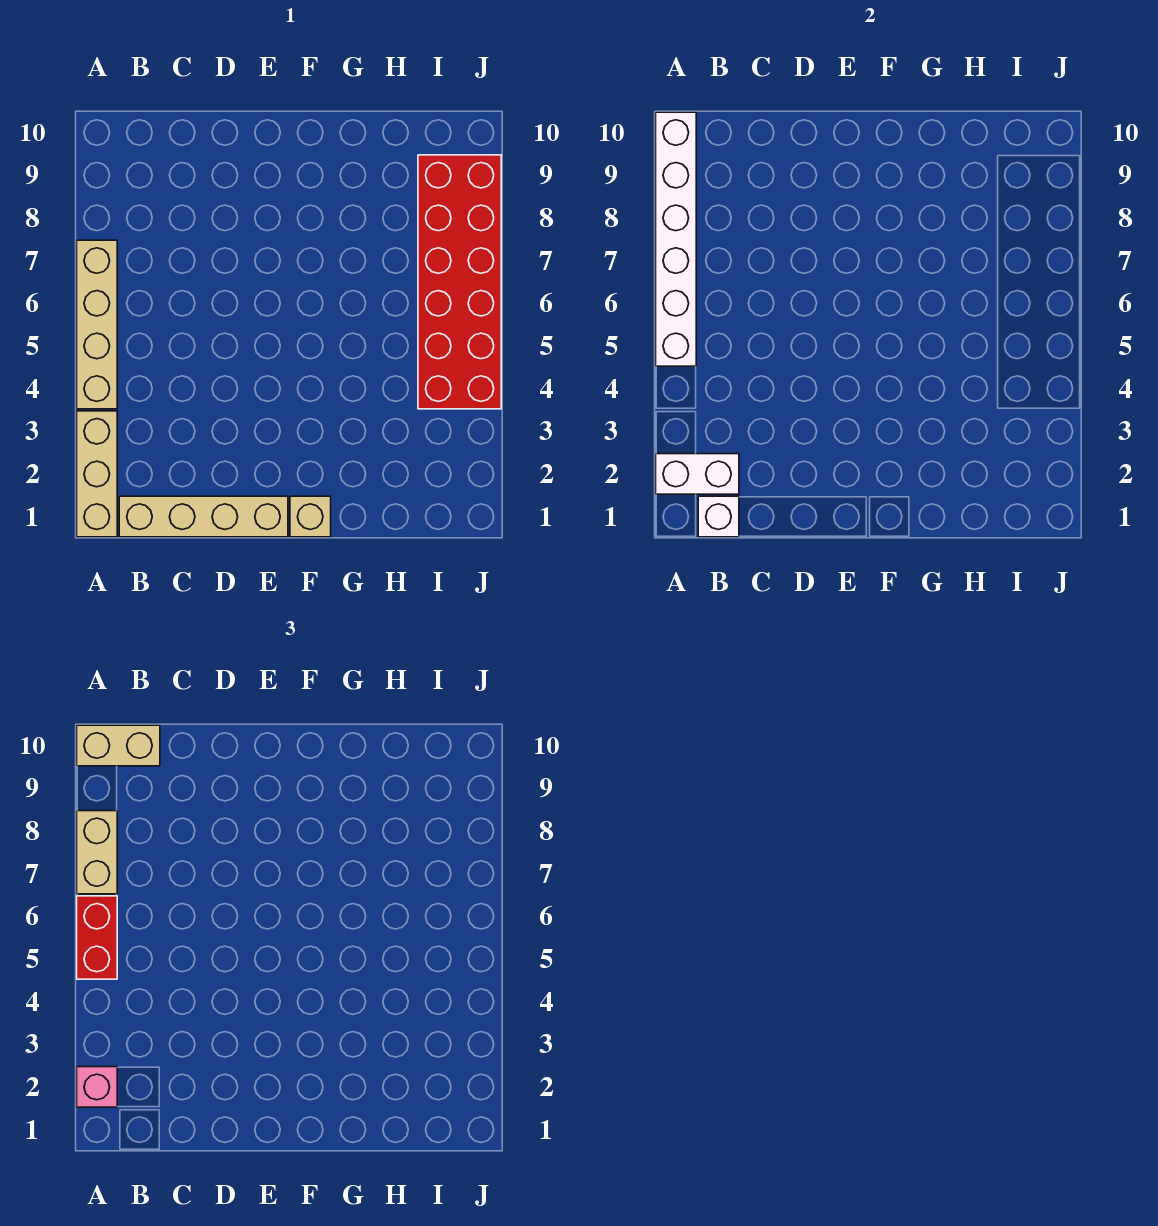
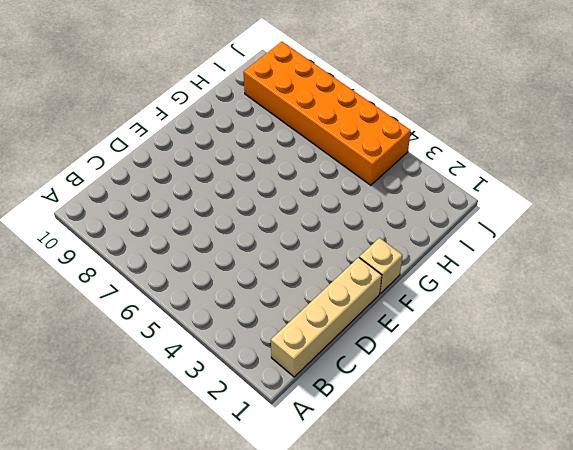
orange 2x6 brick [243,42,411,185] -> red 2x6 brick [418,155,501,409]
none -> tan 1x3 brick [77,411,117,537]
none -> tan 1x4 brick [77,240,117,409]
none -> white 1x2 brick [656,454,739,494]

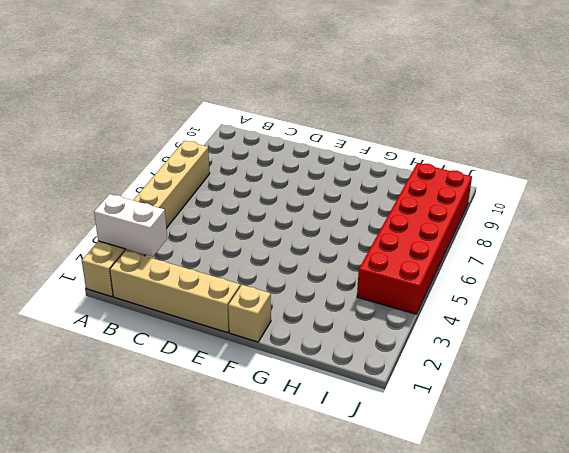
none -> white 1x6 brick [656,112,696,366]
none -> white 1x1 brick [698,496,739,537]
none -> pink 1x1 brick [77,1067,117,1107]

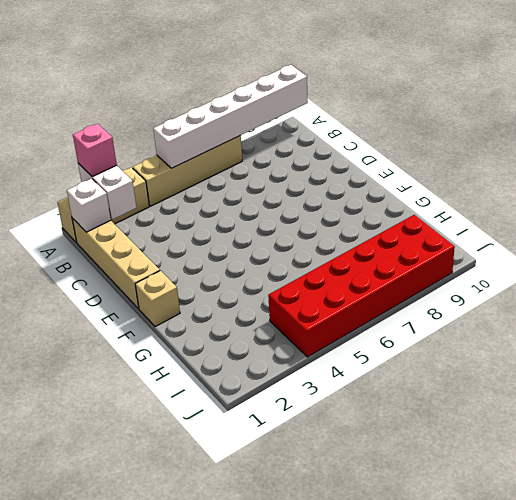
none -> red 1x2 brick [77,896,117,979]
none -> tan 1x2 brick [77,811,117,894]
none -> tan 1x2 brick [77,725,160,766]

